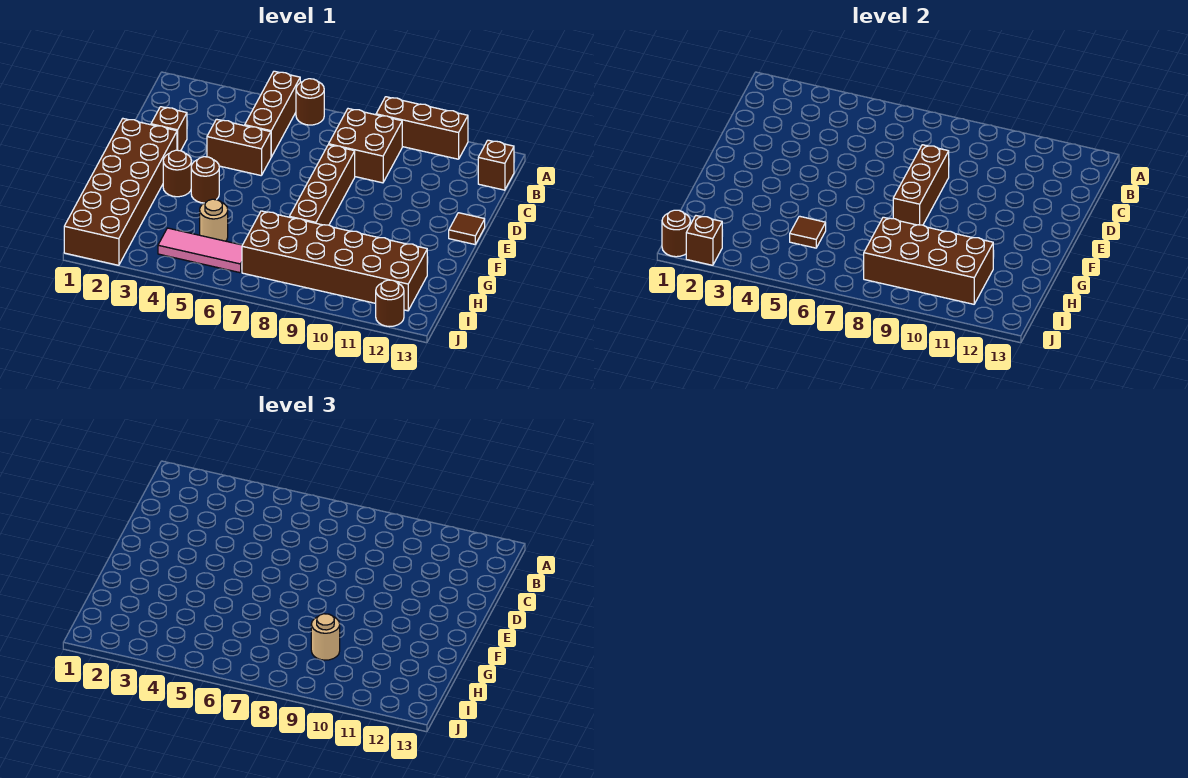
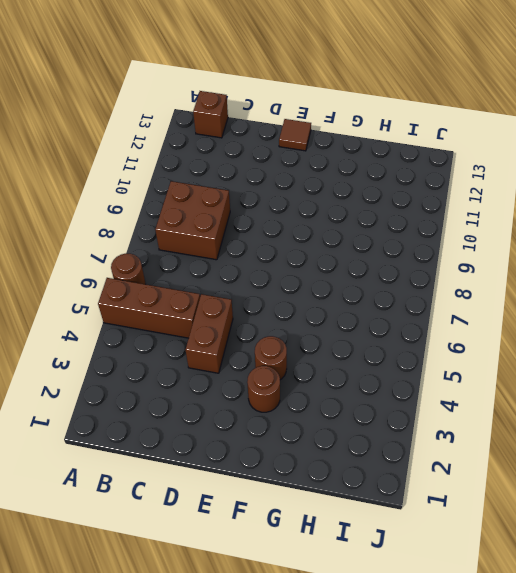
none -> brown 1x3 brick [376,97,468,159]
none -> brown 1x1 brick [151,107,187,151]
none -> brown 1x4 brick [289,145,355,225]

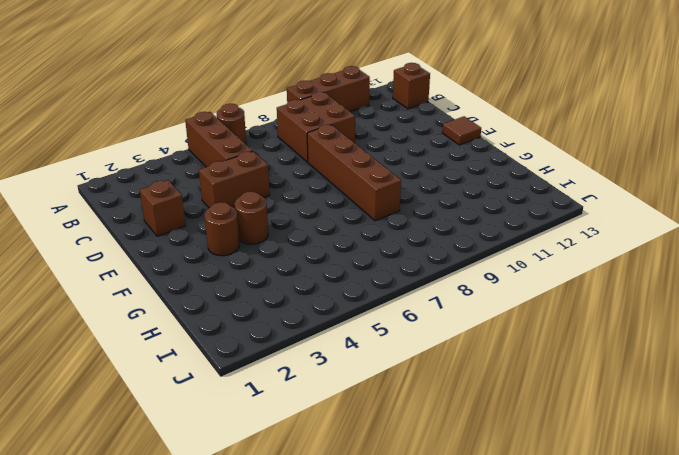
none -> brown 2x6 brick [64,119,177,265]
none -> tan 1x1 round brick [200,199,228,241]
none -> brown 2x6 brick [242,211,427,311]

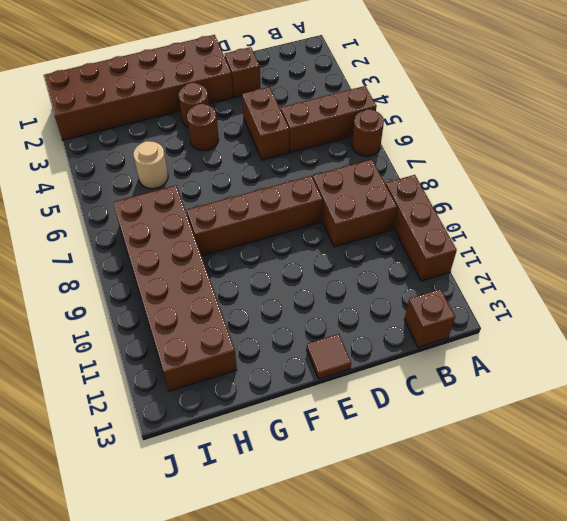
none -> pink 1x3 tile [158,228,242,273]
none -> brown 1x1 round brick [376,280,404,327]
none -> brown 1x3 brick [893,145,949,225]

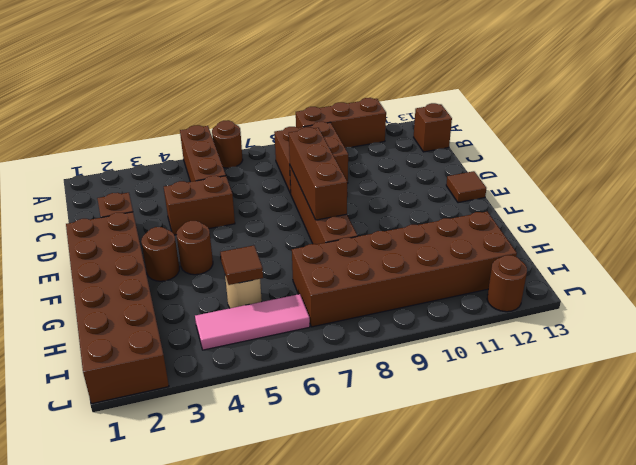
none -> brown 2x4 brick [864,217,993,304]
none -> brown 1x1 round brick [662,210,690,257]
none -> brown 1x1 brick [686,216,722,265]

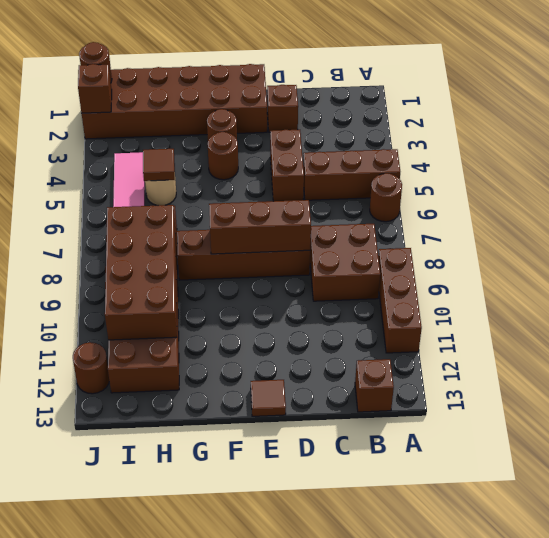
none -> tan 1x1 round brick [311,614,340,660]

